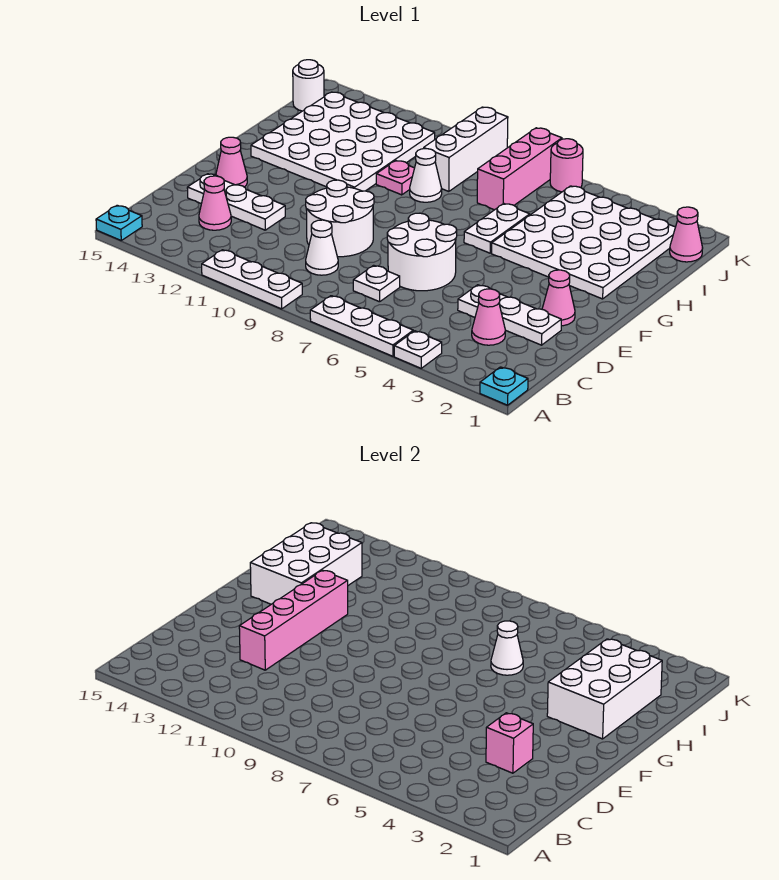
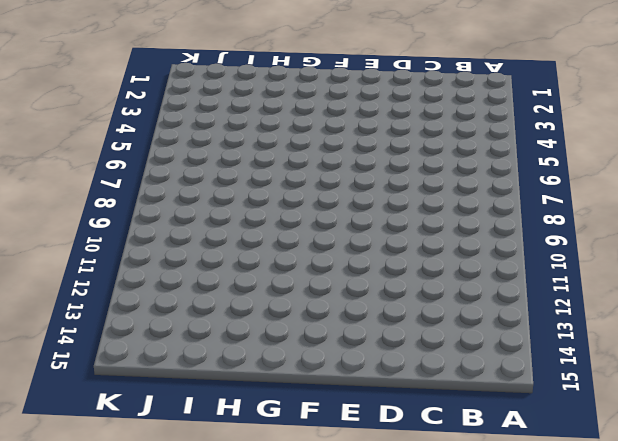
none -> cyan 1x1 plate [480,367,528,405]
none -> white 1x1 plate [394,331,442,368]
none -> white 1x3 plate [310,296,413,356]
none -> white 1x3 plate [202,250,302,309]

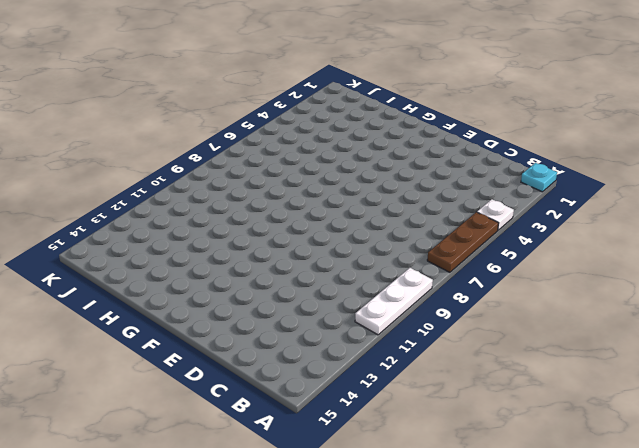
brown 1x3 plate [427,212,498,272] -> white 1x3 plate [310,296,413,356]
none -> cyan 1x1 plate [96,205,142,240]
none -> pink 1x1 cone [472,289,505,345]
none -> white 1x1 plate [353,265,400,302]
none -> white 1x1 cone [306,220,338,275]

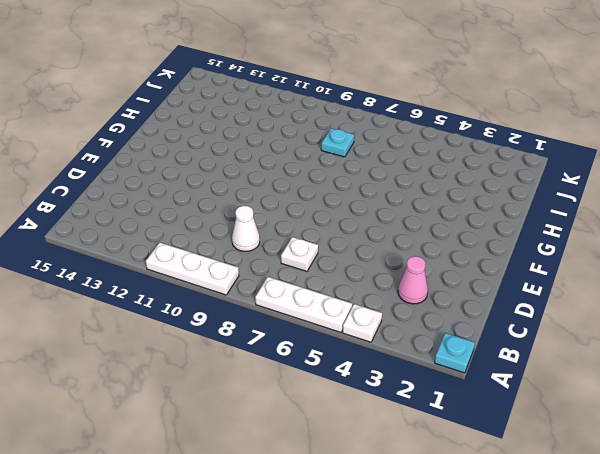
cyan 1x1 plate [321,128,354,157] -> cyan 1x1 plate moved to [96,205,142,240]
none -> pink 1x1 cone [199,176,231,230]
none -> white 1x3 plate [458,285,561,345]
none -> white 2x2 round brick [387,213,457,291]
none -> white 2x2 round brick [306,180,374,257]

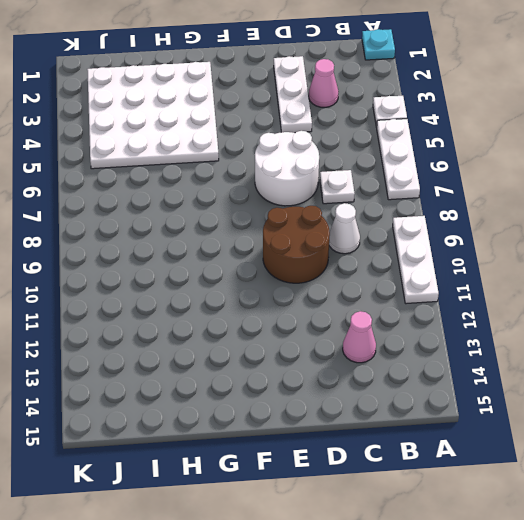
brown 2x2 round brick [263,206,330,283] -> white 2x2 round brick [306,180,374,257]
none -> cyan 1x1 plate [96,205,142,240]
none -> white 1x3 plate [187,174,285,230]
none -> pink 1x1 cone [542,270,575,326]
none -> pink 1x1 cone [216,137,247,187]

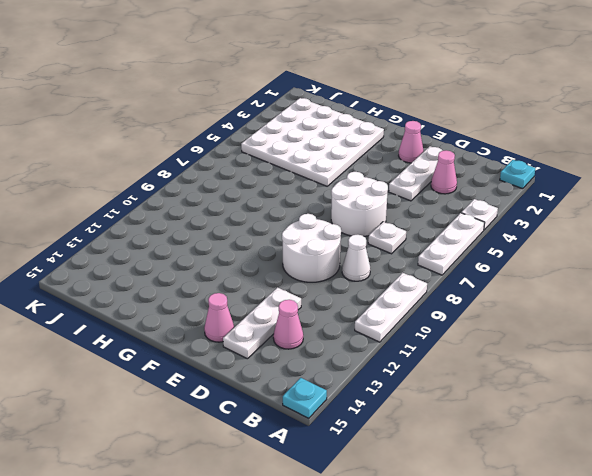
none -> white 1x2 plate [464,203,530,253]
none -> white 4x4 plate [251,92,435,191]
none -> white 1x1 cone [410,149,442,202]
none -> pink 1x1 plate [376,161,414,195]

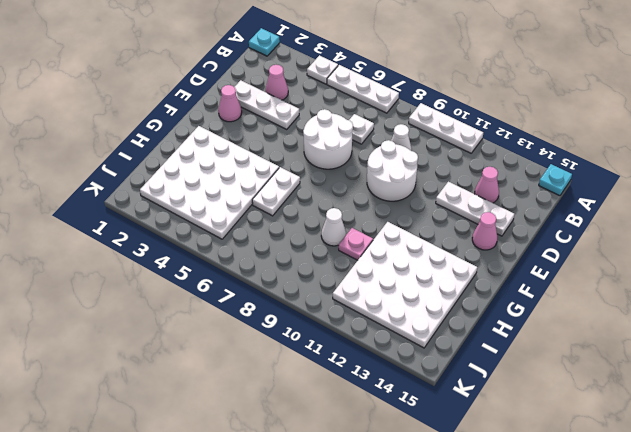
none -> pink 1x3 brick [477,128,562,210]
none -> white 1x3 brick [424,107,508,191]
none -> pink 1x1 cone [670,207,703,262]
none -> white 1x1 round brick [293,60,324,111]

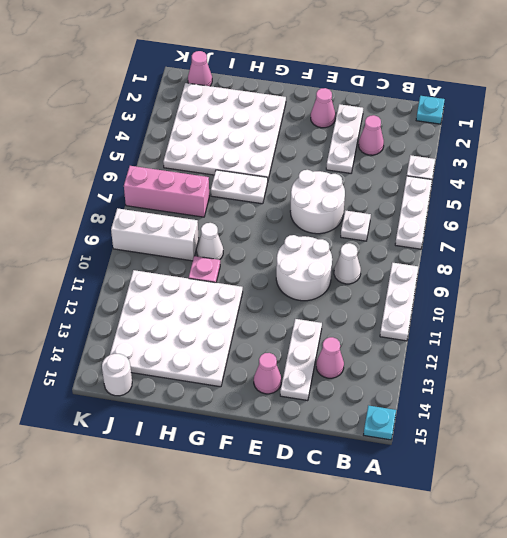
none -> pink 1x1 round brick [550,139,583,192]
none -> pink 1x1 brick [486,713,533,773]
none -> pink 1x4 brick [239,570,348,670]
none -> white 2x3 brick [547,639,662,739]

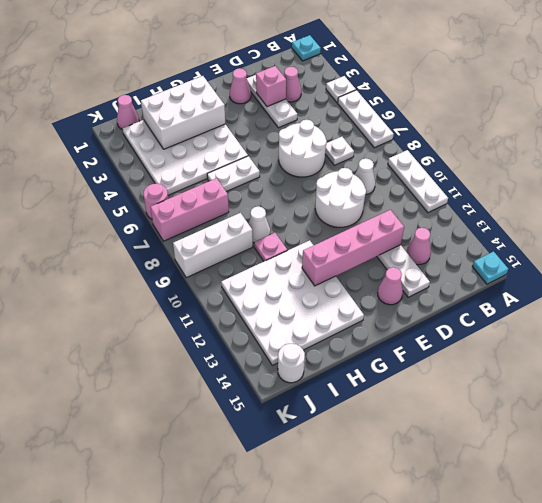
none -> white 2x3 brick [250,523,362,604]
none -> white 1x1 cone [491,621,523,675]

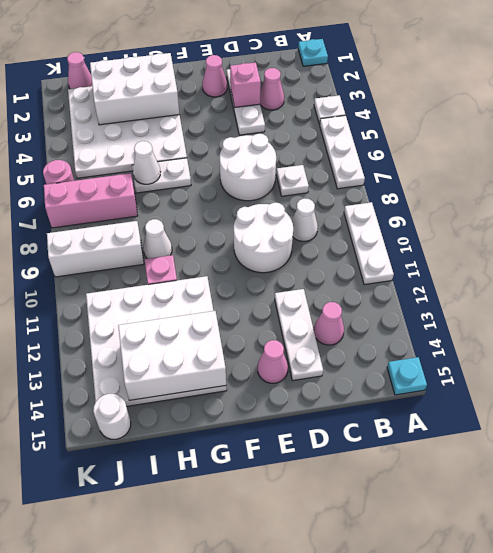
none -> pink 1x4 brick [239,570,348,670]

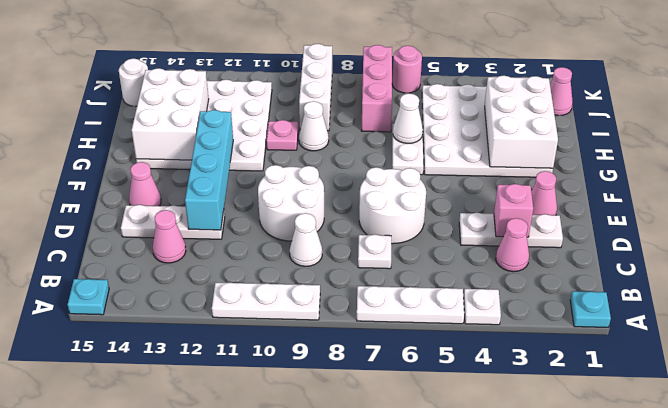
cyan 1x4 brick [185,110,233,230] -> pink 1x4 brick [239,570,348,670]

